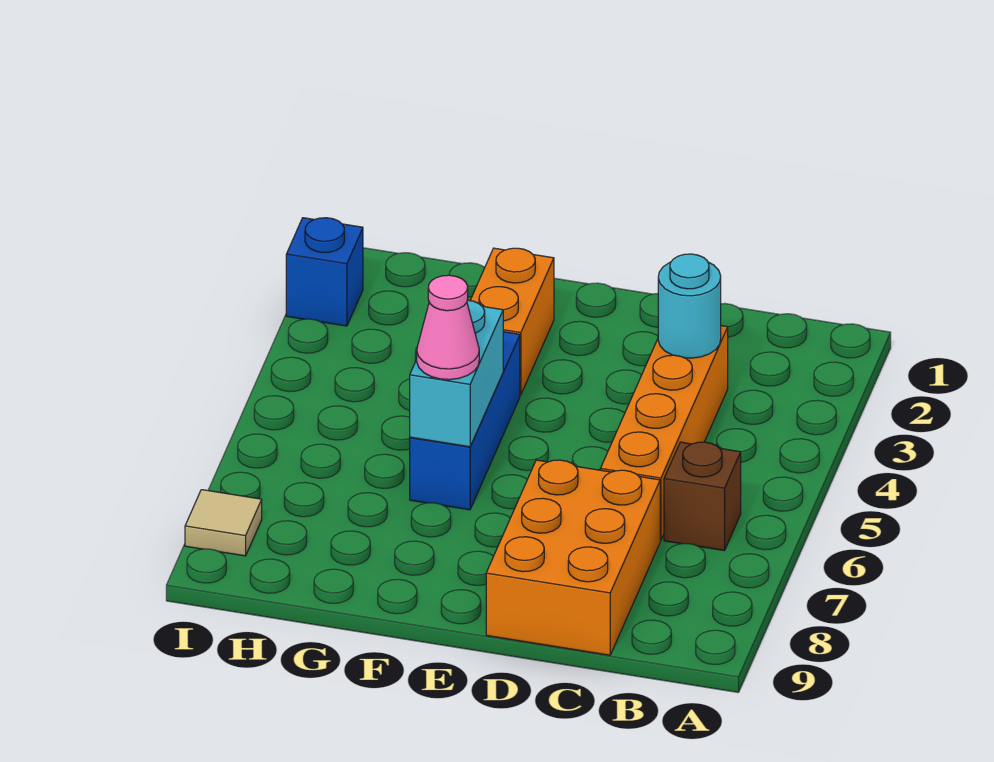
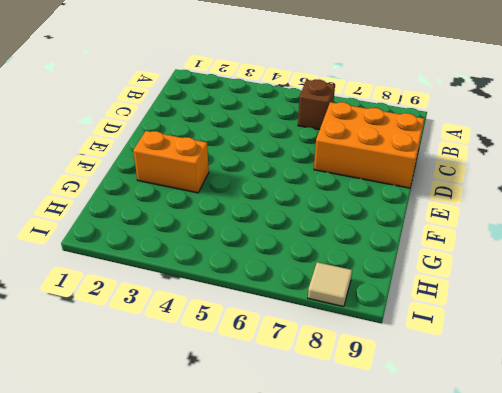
none -> orange 1x4 brick [600,326,728,540]
none -> blue 1x3 brick [410,332,520,510]

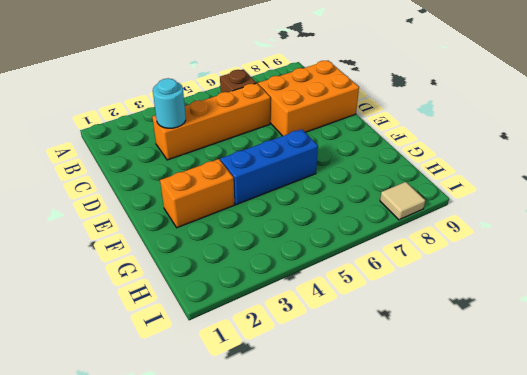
none -> blue 1x1 brick [286,218,363,326]
none -> cyan 1x2 brick [410,300,503,447]

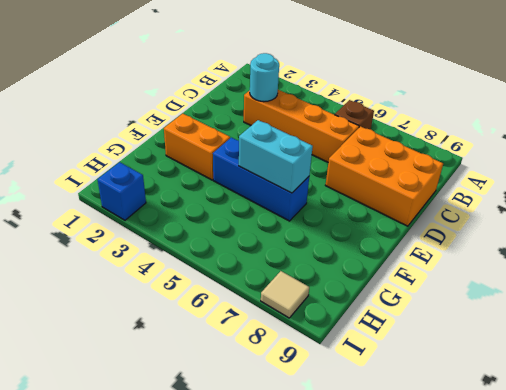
none -> pink 1x1 cone [417,275,479,380]

